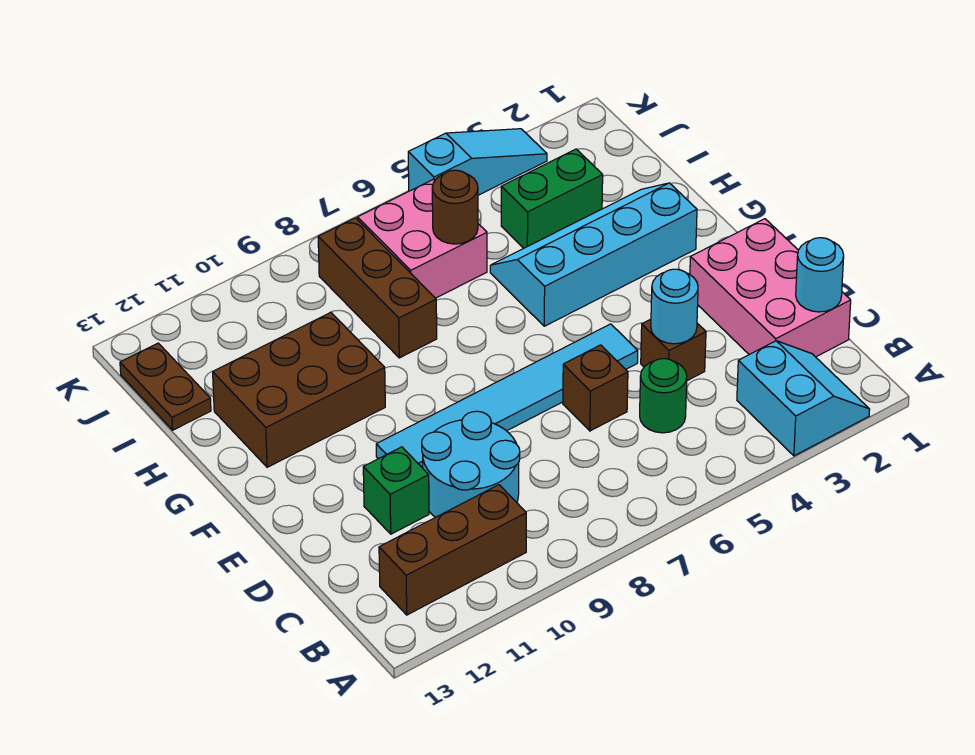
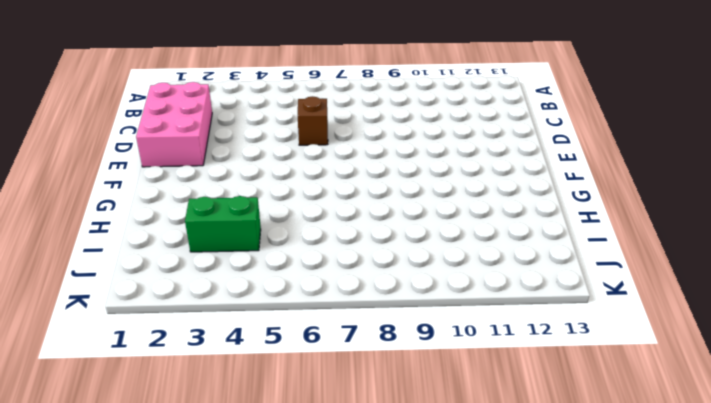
none -> cyan 2x2 slope [737,341,870,456]
none -> brown 1x3 brick [379,485,526,615]
none -> green 1x1 round brick [640,359,687,433]

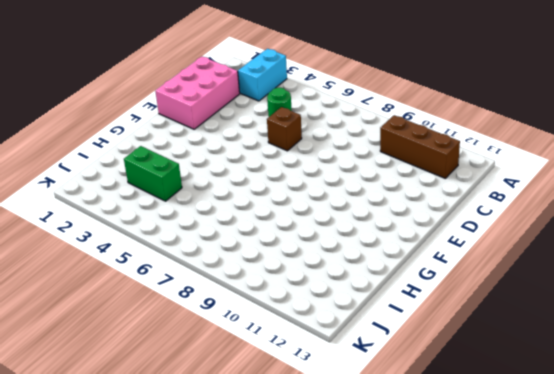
none -> cyan 2x2 round brick [422,411,520,517]
none -> brown 1x1 brick [641,319,706,381]
none -> green 1x1 brick [363,447,429,534]

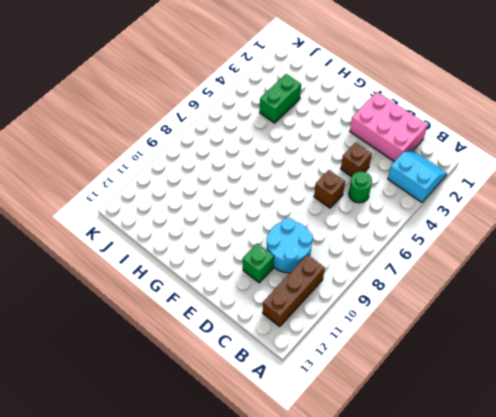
none -> cyan 1x6 tile [376,324,638,468]
none -> cyan 2x4 slope [490,183,697,326]
none -> brown 2x3 brick [213,313,385,467]

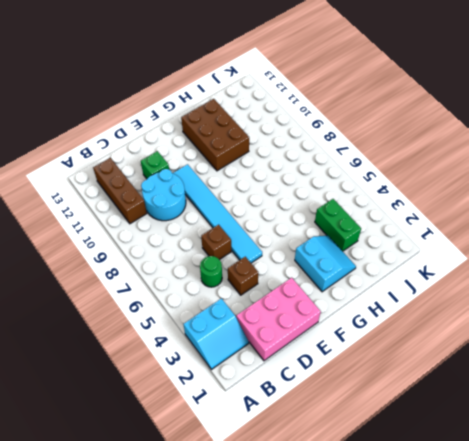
cyan 2x2 slope [295,236,356,292] -> cyan 2x4 slope [490,183,697,326]
none -> brown 1x3 brick [318,218,437,358]
none -> pink 2x2 brick [357,179,487,298]
none -> brown 1x2 plate [120,343,211,430]

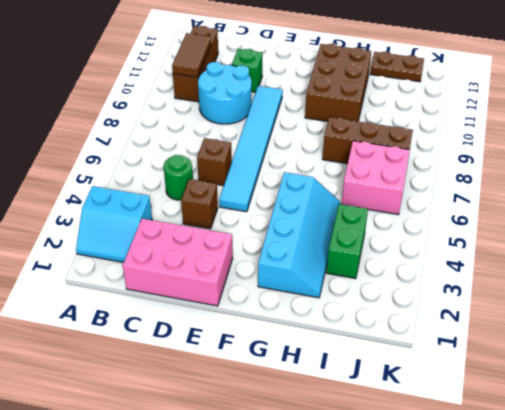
brown 1x2 tile [172,33,211,77] -> none
none -> cyan 1x3 slope [408,129,547,195]
none -> cyan 1x1 round brick [796,238,844,312]
none -> cyan 1x1 round brick [651,269,698,344]

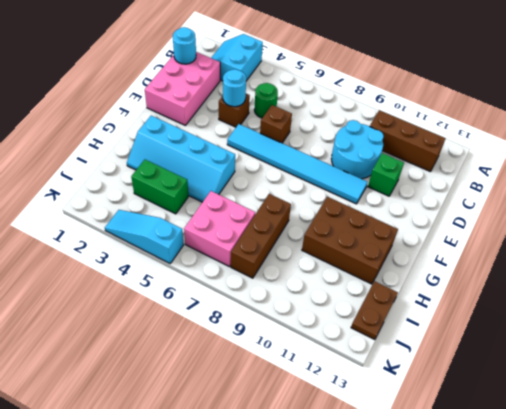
none -> brown 1x1 round brick [432,170,478,244]

